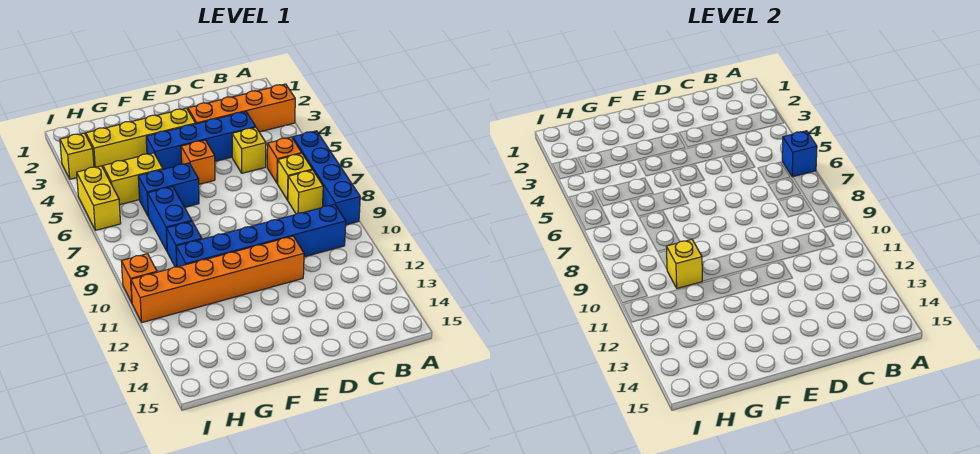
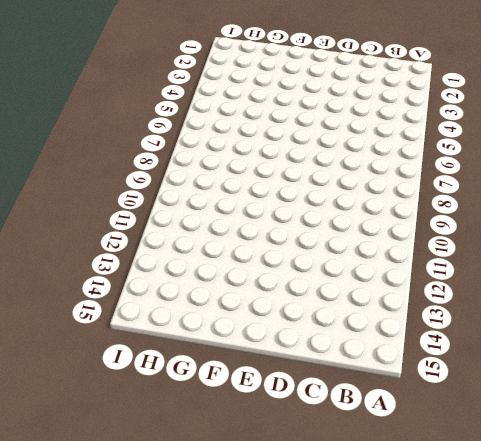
none -> orange 1x4 brick [188,84,295,132]
none -> blue 1x4 brick [293,131,360,225]
none -> orange 1x1 brick [267,137,302,183]

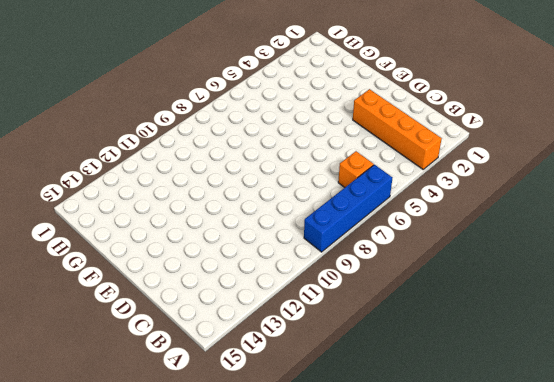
none -> yellow 1x1 brick [278,154,312,200]
none -> yellow 1x1 brick [288,170,323,214]
none -> blue 1x6 brick [176,204,346,267]

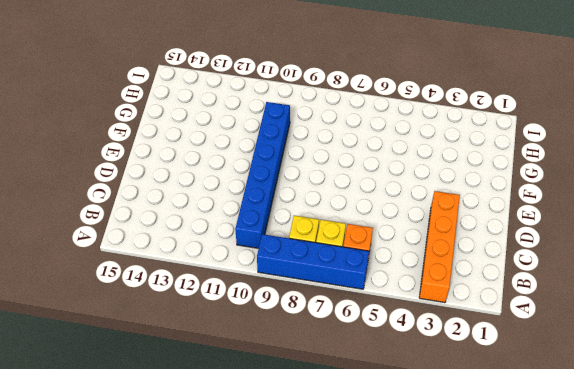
none -> blue 1x4 brick [146,112,256,169]
none -> yellow 1x1 brick [232,127,266,173]
none -> orange 1x6 brick [131,236,304,322]

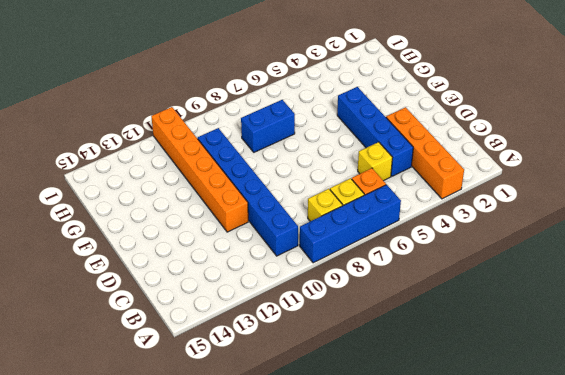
none -> yellow 1x4 brick [86,108,196,167]
none -> orange 1x1 brick [181,140,215,184]
none -> blue 1x2 brick [138,163,199,216]

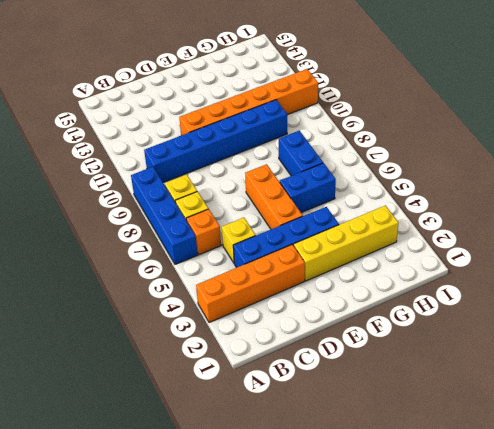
orange 1x3 brick [245,164,303,229] -> orange 1x1 brick [181,140,215,184]
none -> yellow 1x2 brick [103,153,163,205]
none -> blue 1x1 brick [167,221,202,267]
none -> yellow 1x1 brick [60,133,94,179]

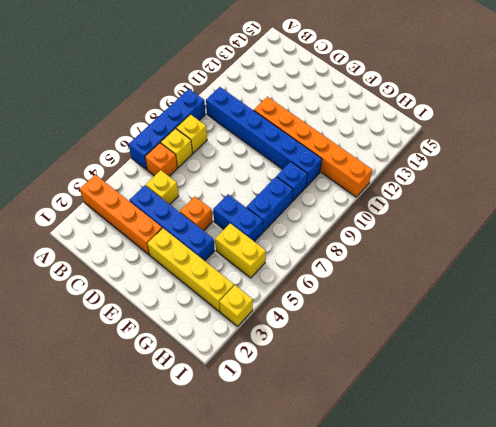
none -> yellow 1x2 brick [77,166,121,230]
none -> orange 1x1 brick [121,254,157,302]
none -> blue 1x1 brick [782,131,817,177]

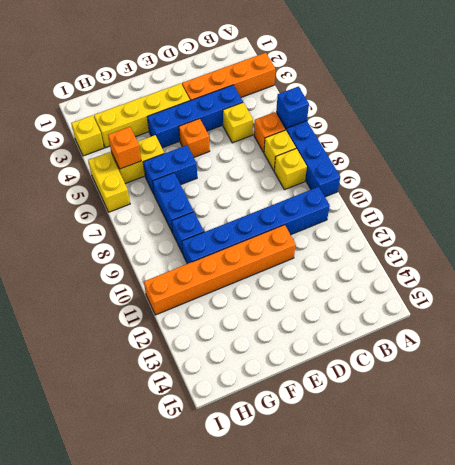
orange 1x1 brick [108,127,141,169] -> orange 1x1 brick moved to [121,254,157,302]
none -> yellow 1x1 brick [666,239,702,288]

